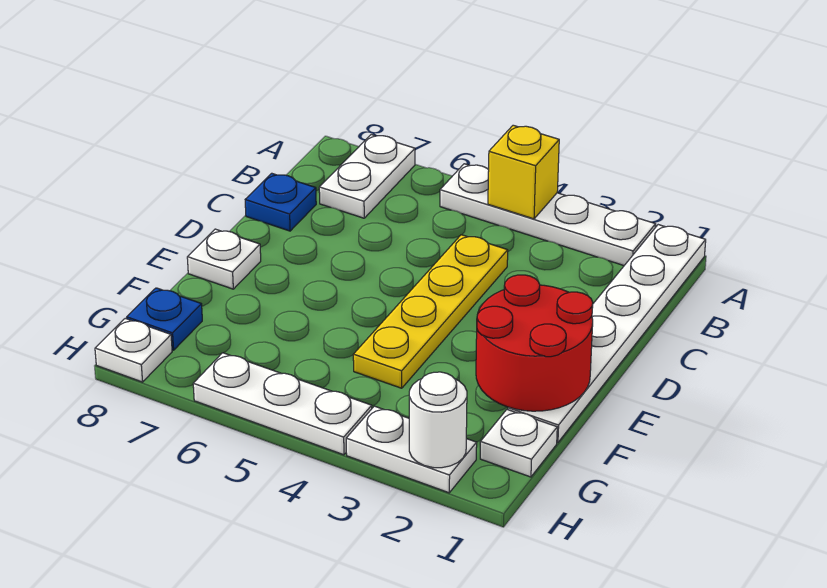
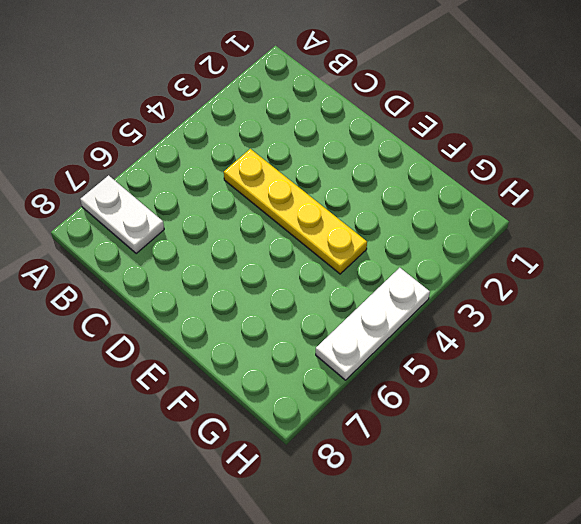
none -> white 1x6 plate [508,225,706,443]
none -> white 1x4 plate [440,164,656,266]
none -> blue 1x1 plate [245,173,316,231]

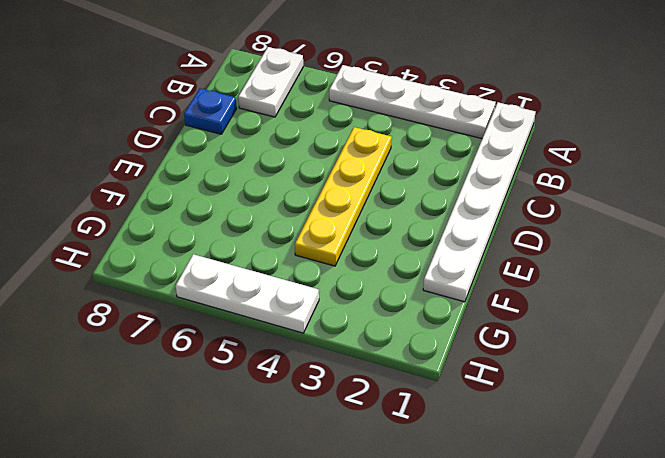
none -> white 1x1 plate [187,229,261,289]
none -> white 1x1 plate [480,410,557,477]
none -> blue 1x1 plate [127,288,202,350]

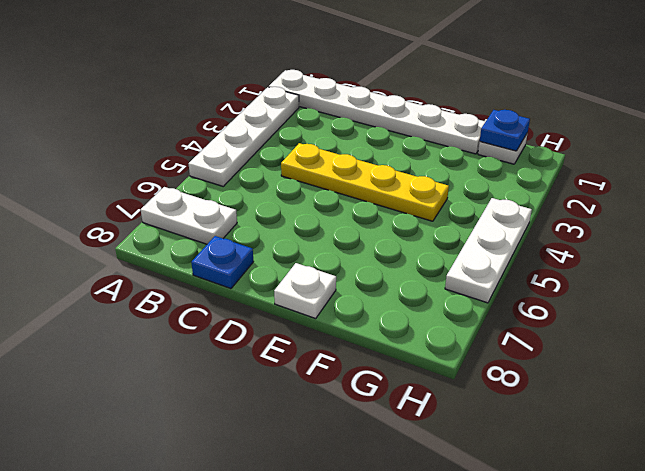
blue 1x1 plate [480,110,530,151] -> blue 1x1 plate moved to [127,288,202,350]
none -> white 1x2 plate [346,406,477,493]
none -> white 1x1 plate [95,318,172,382]
none -> yellow 1x1 brick [488,125,559,219]

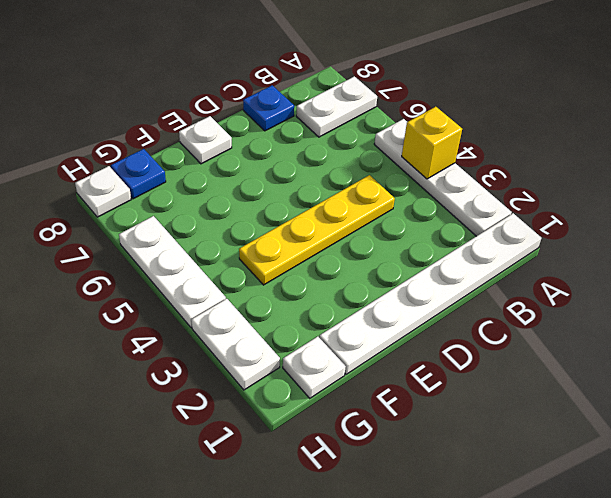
none -> red 2x2 round brick [476,275,593,411]
none -> white 1x1 round brick [409,372,467,468]

